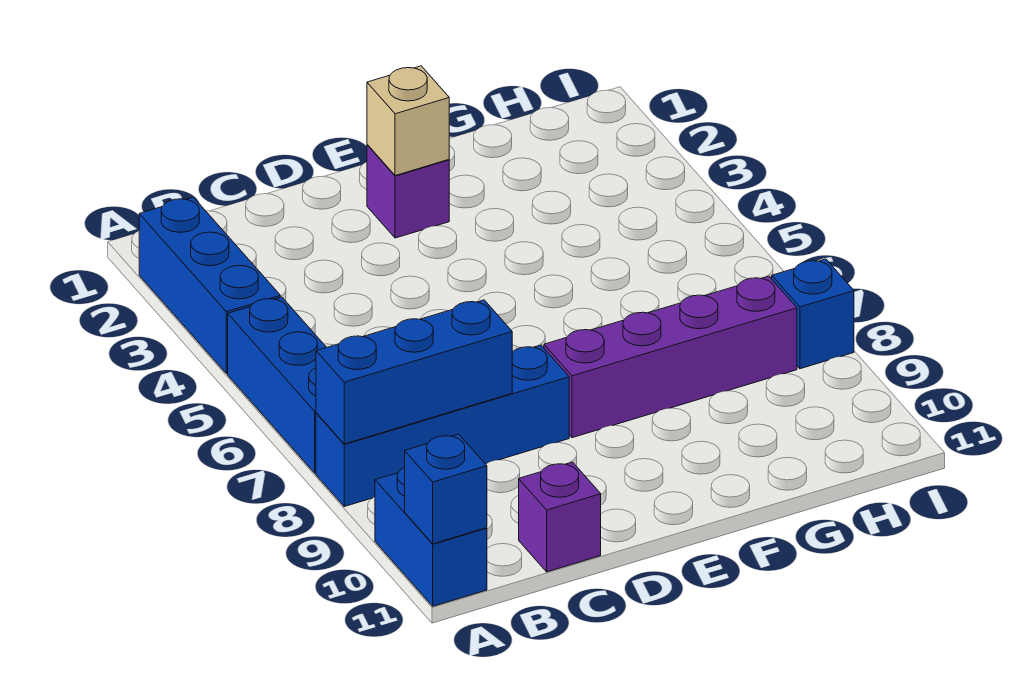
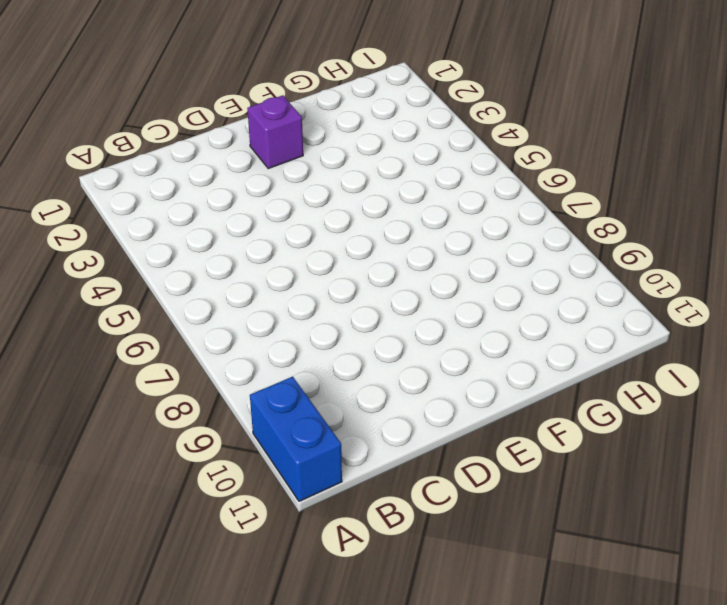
none -> blue 1x3 brick [139,197,280,373]
none -> blue 1x3 brick [228,297,326,473]

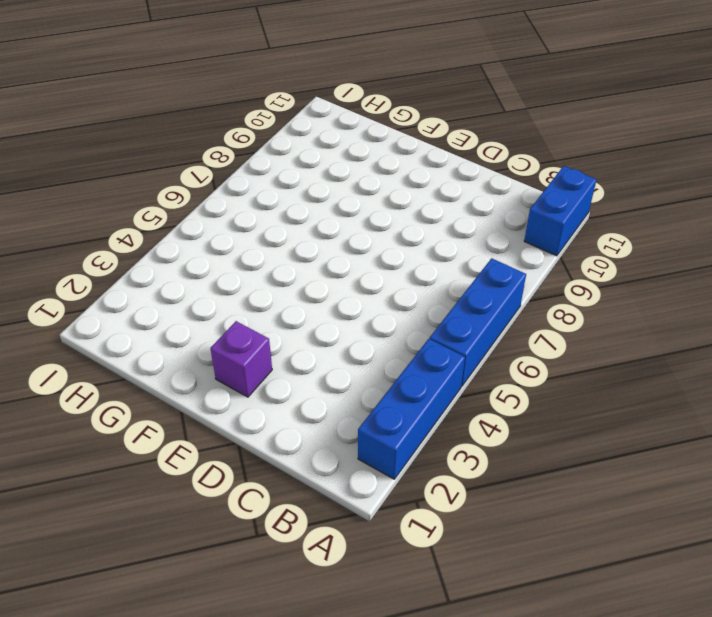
none -> blue 1x4 brick [316,345,569,506]
none -> purple 1x1 brick [519,462,601,572]

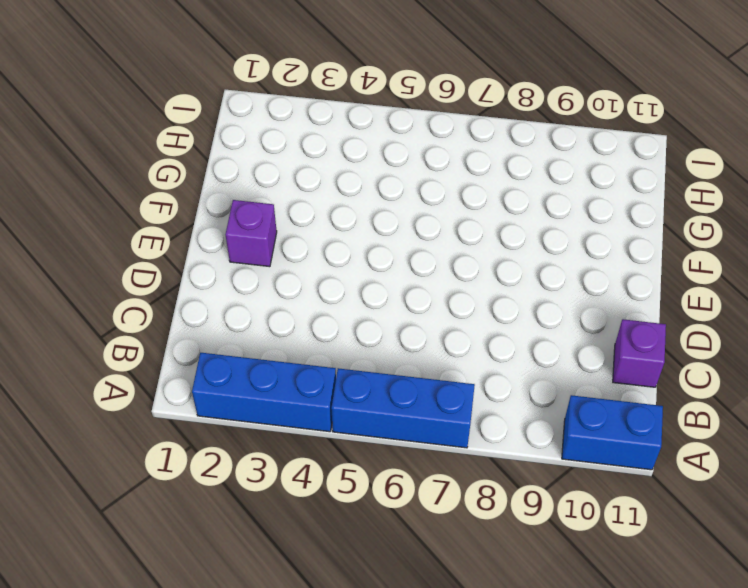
none -> blue 1x4 brick [316,345,569,506]
none -> purple 1x4 brick [544,276,797,438]

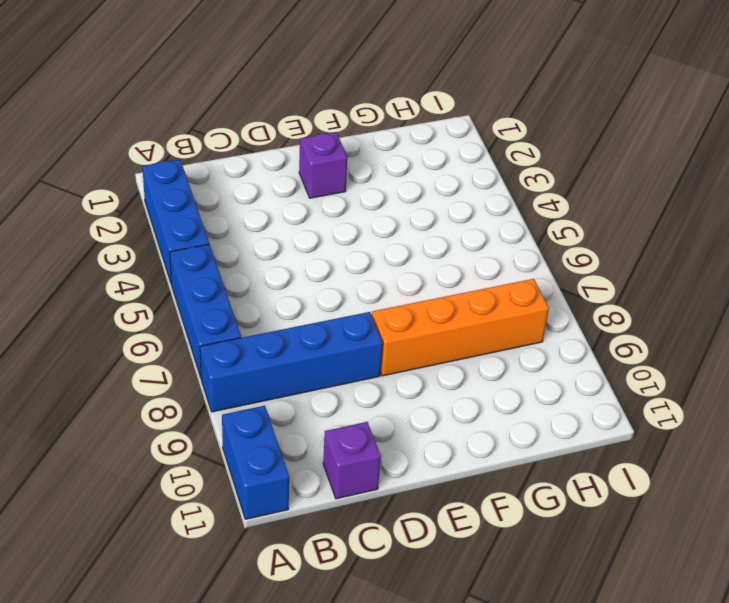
orange 1x4 brick [372,279,549,376] -> purple 1x4 brick [544,276,797,438]
none -> blue 1x1 brick [772,259,854,369]
none -> blue 1x3 brick [316,300,512,444]

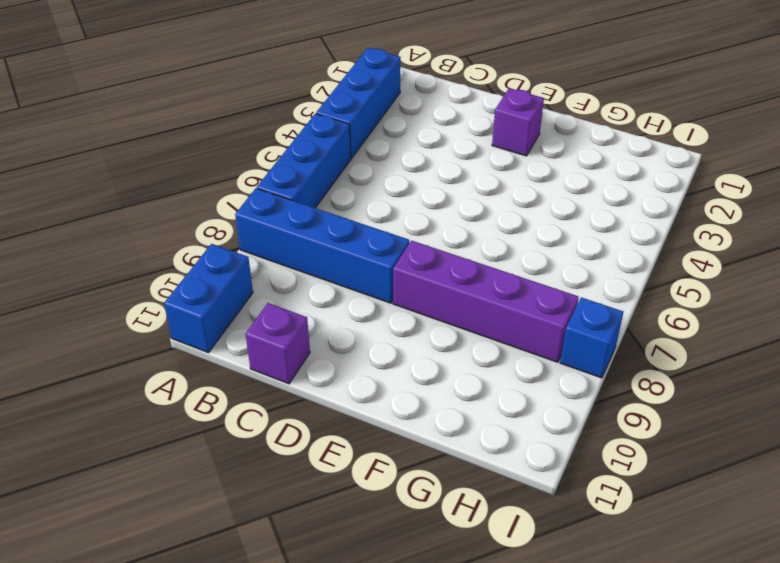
none -> blue 1x3 brick [316,300,512,444]
none -> blue 1x1 brick [405,434,487,544]

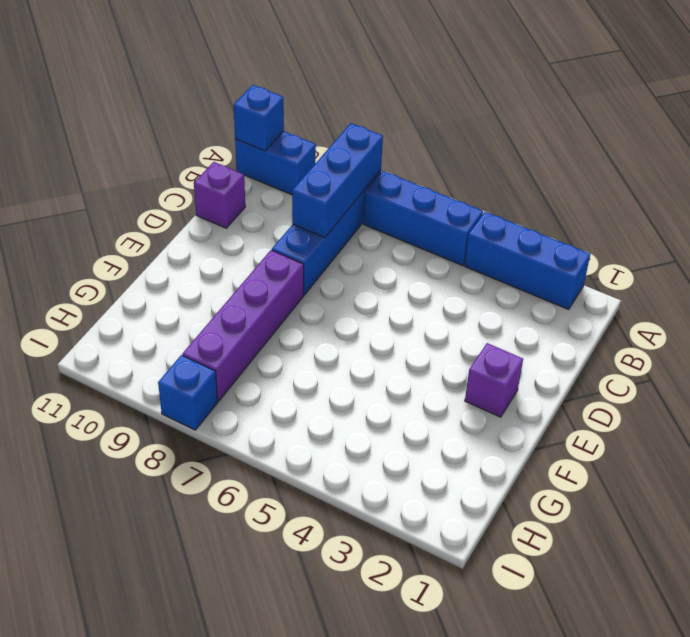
none -> tan 1x1 brick [367,66,449,176]

